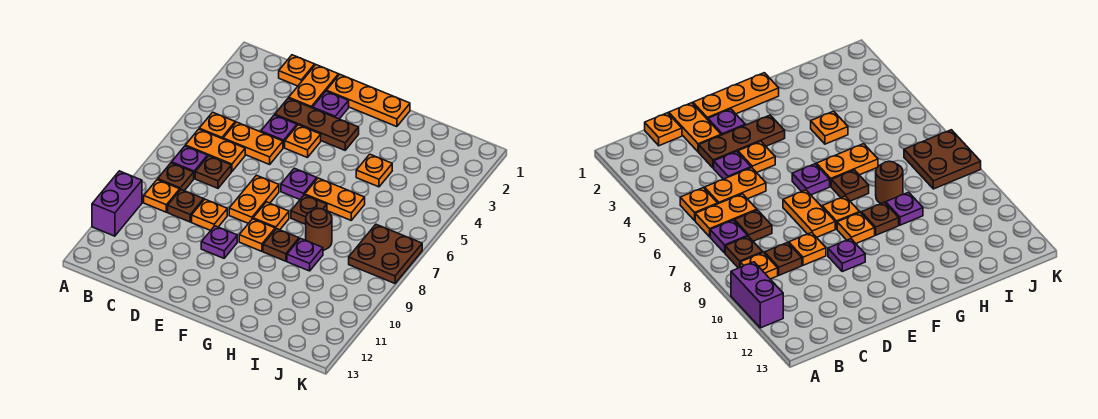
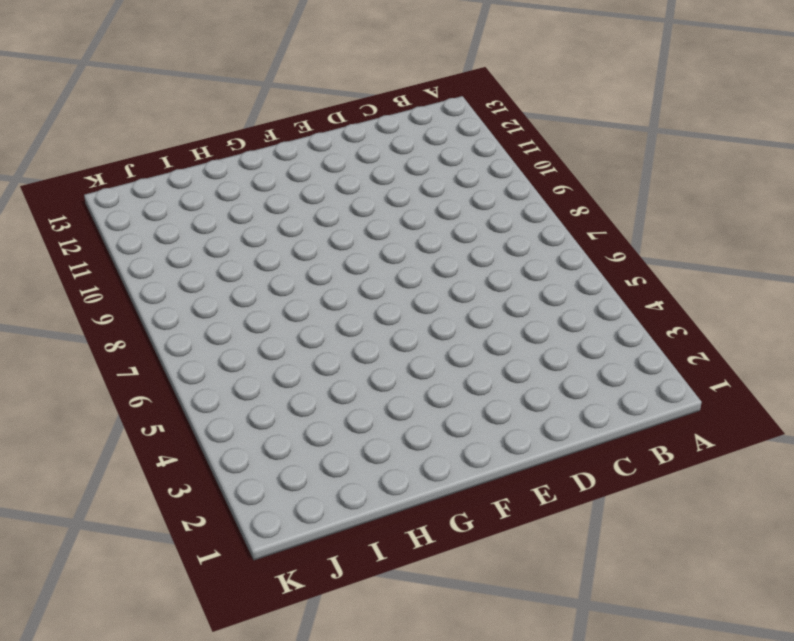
none -> purple 1x2 brick [92,171,142,236]
none -> orange 1x1 plate [199,112,235,139]
none -> orange 1x2 plate [185,129,245,172]

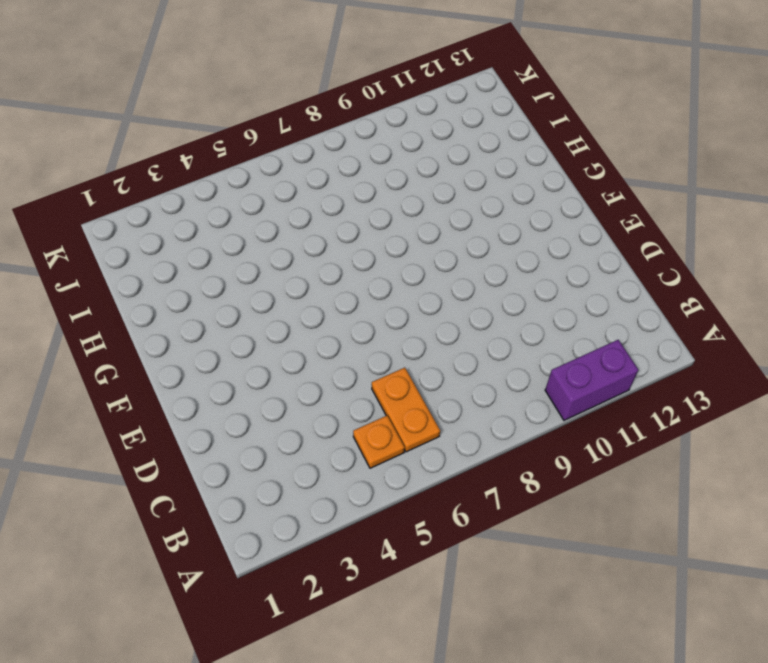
none -> purple 1x1 plate [172,146,207,178]
none -> brown 1x1 plate [158,163,194,191]
none -> orange 1x1 plate [144,180,180,212]

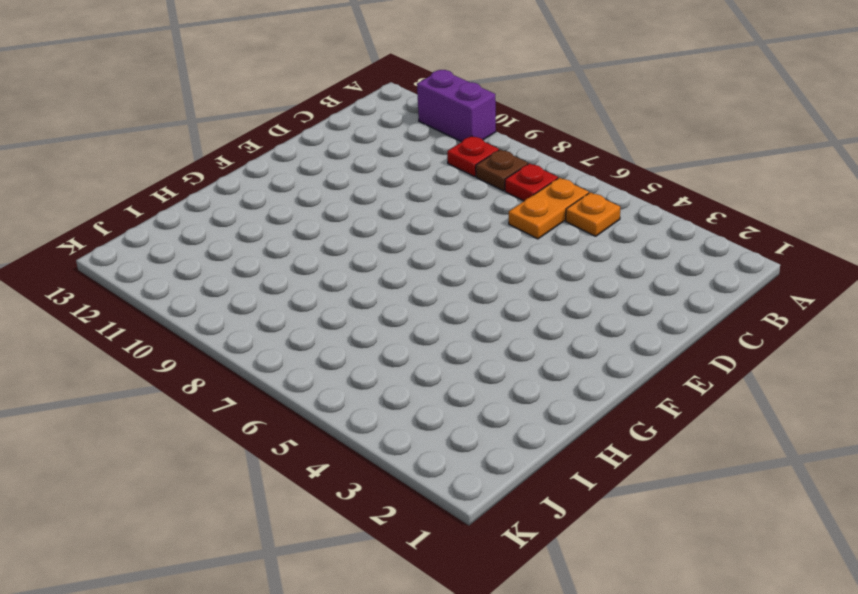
red 1x1 plate [505,163,558,201] -> purple 1x1 plate [172,146,207,178]
red 1x1 plate [447,136,499,177] -> orange 1x1 plate [144,180,180,212]
none -> orange 1x1 plate [279,55,315,86]
none -> orange 1x2 plate [223,122,283,164]
none -> brown 1x1 plate [195,156,231,188]

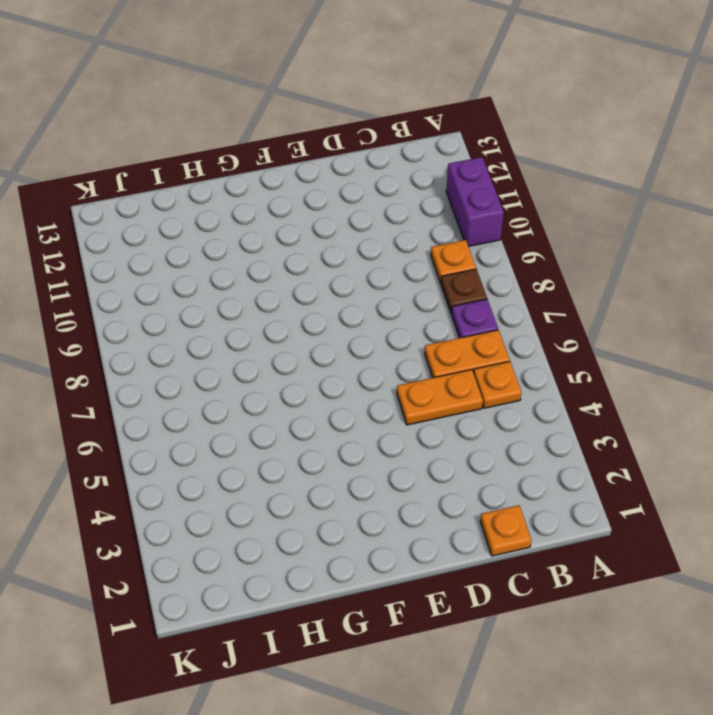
none -> brown 1x1 plate [195,156,231,188]
none -> brown 1x1 plate [168,190,204,222]
none -> orange 1x2 plate [289,65,339,108]

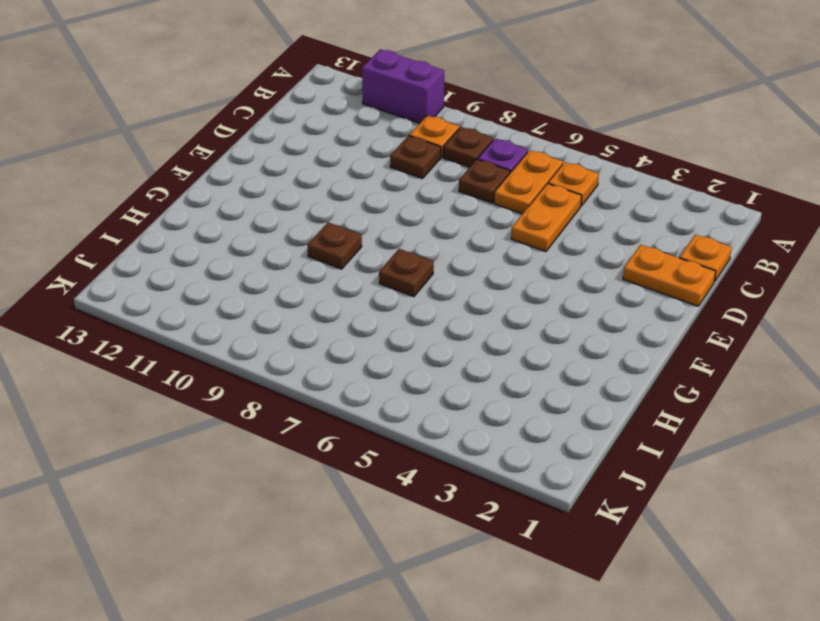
none -> brown 1x3 plate [275,98,359,150]
none -> purple 1x1 plate [261,115,297,148]
none -> orange 1x1 plate [192,199,227,231]

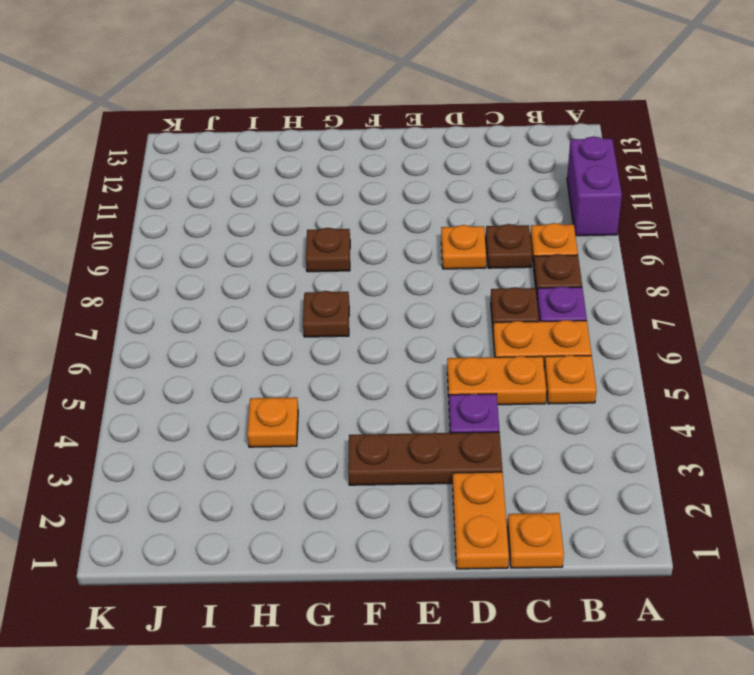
none -> orange 1x3 plate [326,75,410,127]
none -> purple 1x1 plate [313,91,349,119]
none -> orange 1x1 plate [285,125,321,158]

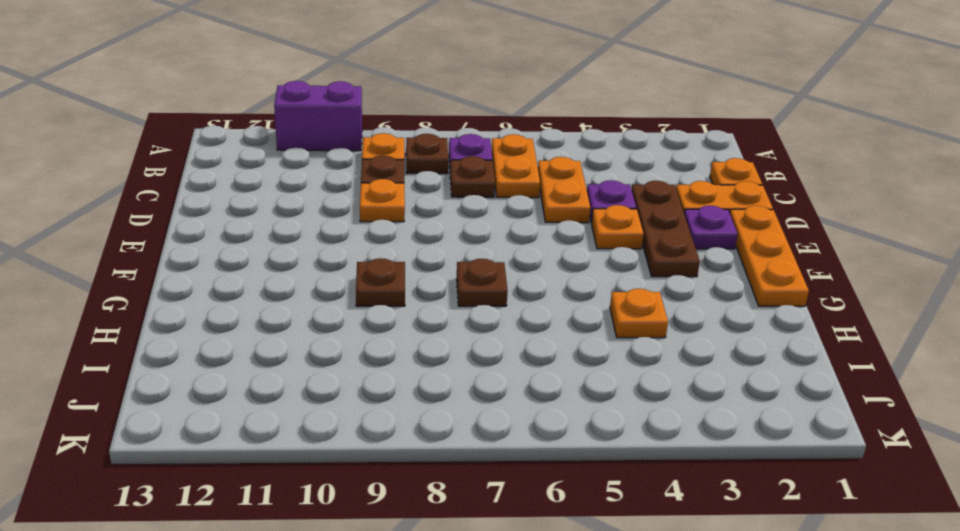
none -> orange 1x1 plate [199,112,235,139]
none -> orange 1x2 plate [229,175,279,223]
none -> purple 1x1 plate [201,226,237,258]

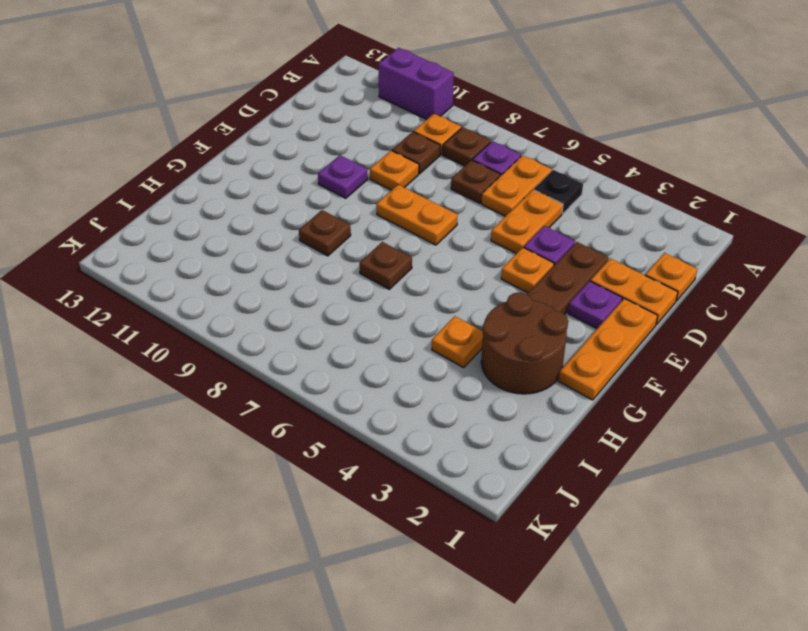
black 1x1 plate [534,170,583,214] -> orange 1x1 plate [199,112,235,139]
brown 2x2 round brick [481,292,568,394] -> none
none -> purple 1x1 plate [281,168,317,199]
none -> orange 1x1 plate [253,202,289,230]
none -> orange 1x1 plate [239,219,275,251]

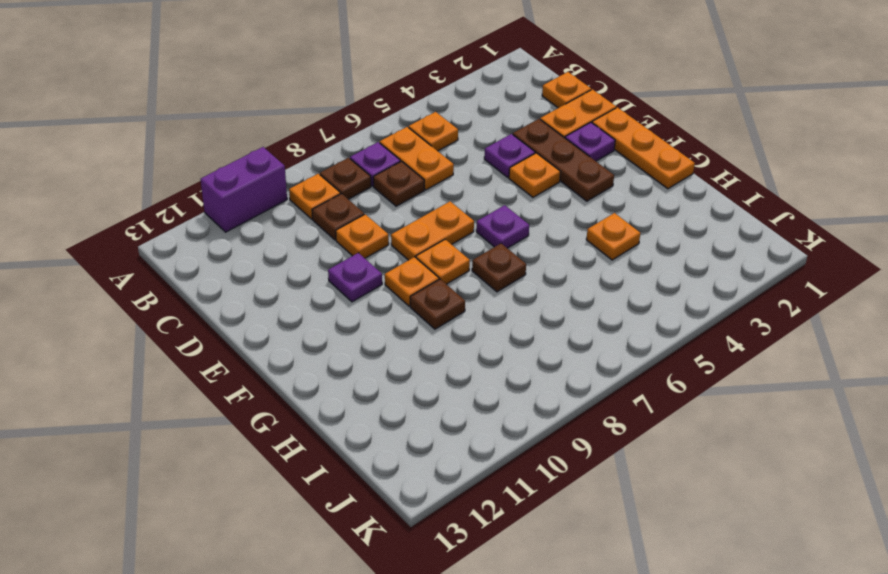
none -> orange 1x2 plate [223,122,283,164]
none -> orange 1x2 plate [305,178,365,220]
none -> brown 1x1 round brick [306,209,332,250]

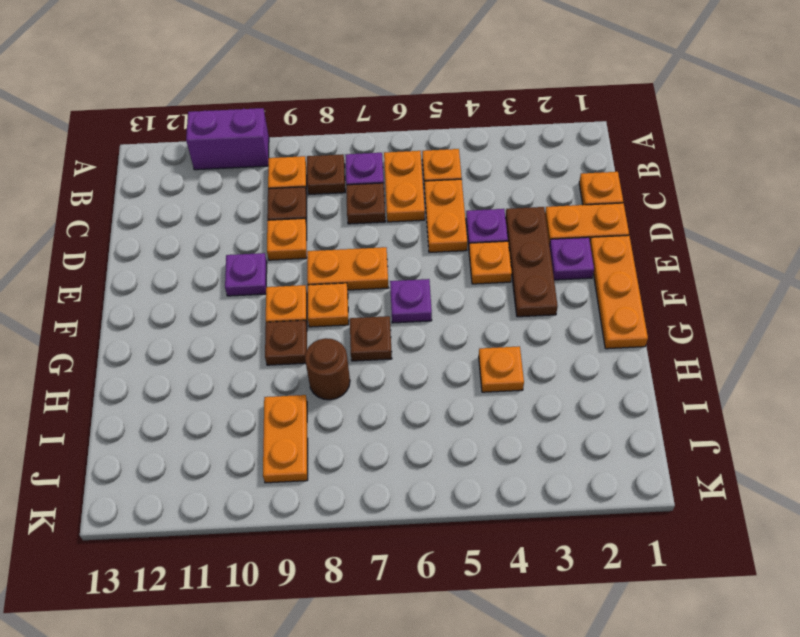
orange 1x2 plate [263,395,308,483] -> orange 1x2 plate moved to [305,178,365,220]
none -> purple 1x1 plate [287,238,323,271]
none -> brown 2x2 plate [349,224,422,283]

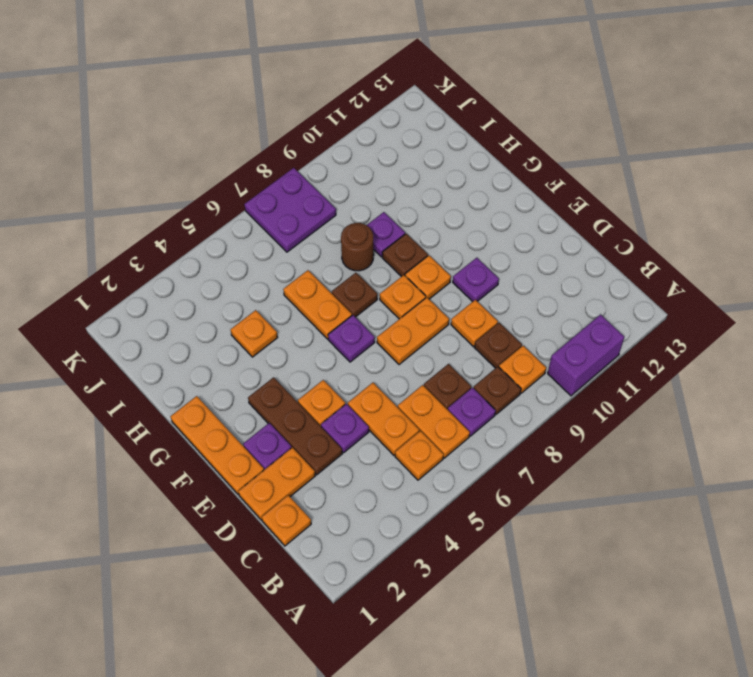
purple 2x2 plate [244,168,336,252] -> brown 2x2 plate [349,224,422,283]

